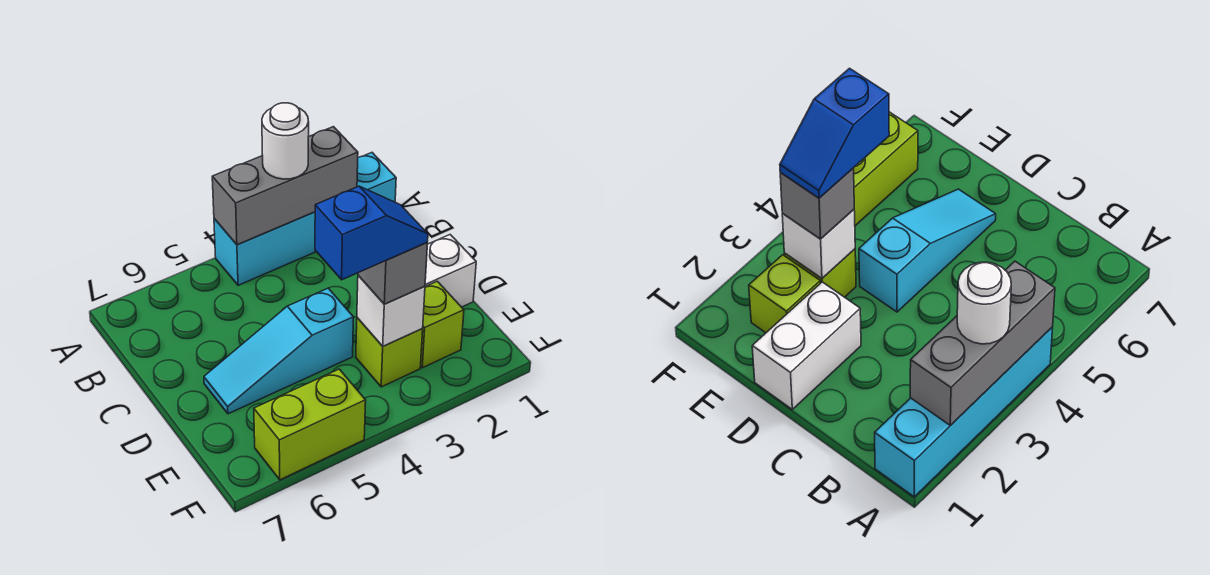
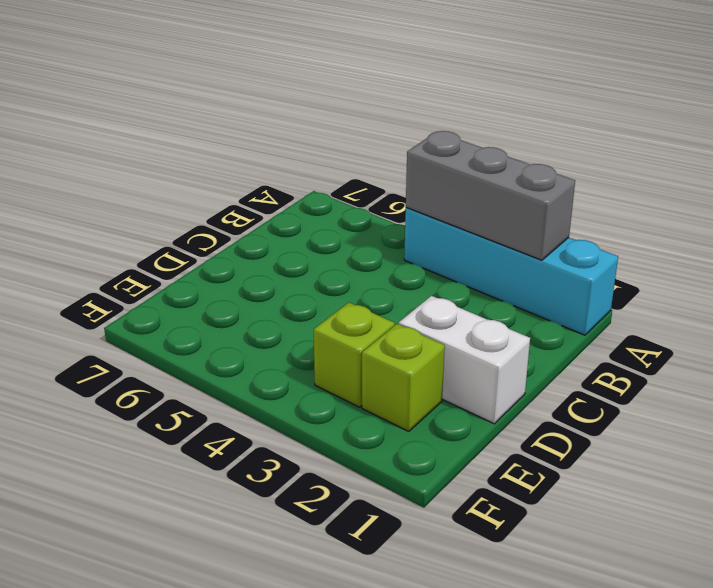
none -> cyan 1x3 slope [204,288,354,414]
none -> lime 1x2 brick [254,369,366,480]

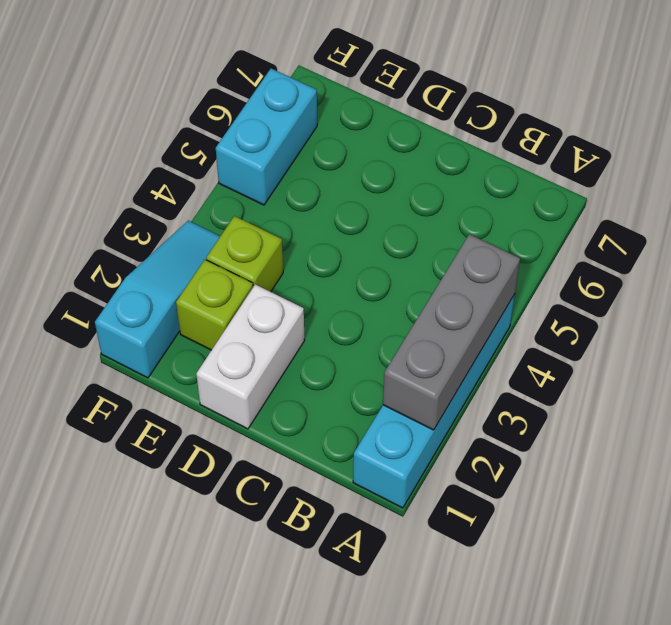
cyan 1x3 slope [95,221,220,378] -> cyan 1x3 slope moved to [204,288,354,414]
cyan 1x2 brick [216,69,317,205] -> lime 1x2 brick [254,369,366,480]
none -> white 1x1 brick [357,275,425,346]
none -> white 1x1 round brick [262,103,309,179]

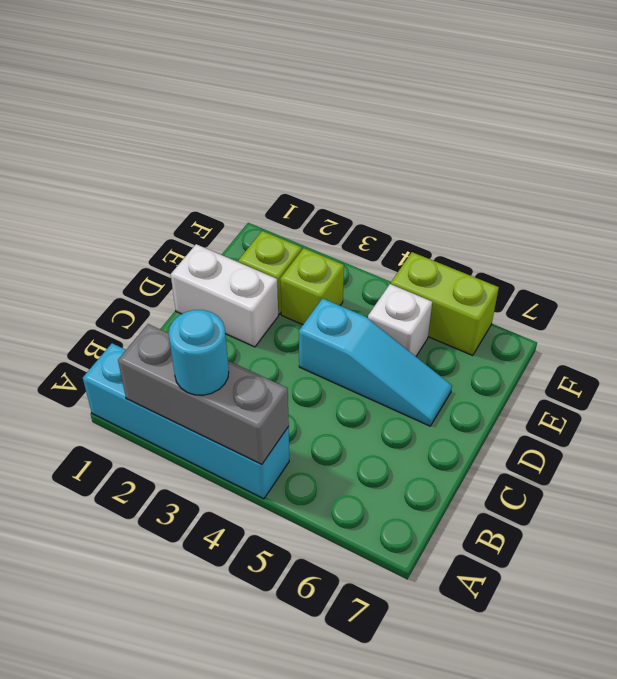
cyan 1x1 round brick [169,310,229,395] -> white 1x1 round brick [262,103,309,179]
white 1x1 brick [368,284,432,356] -> white 1x1 brick moved to [357,275,425,346]
none -> grey 1x1 brick [358,243,428,304]
none -> blue 1x2 slope [315,186,428,280]

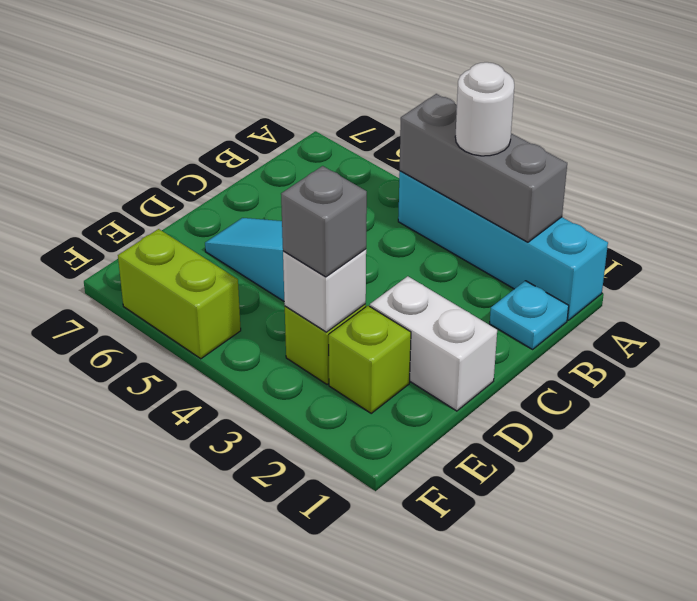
cyan 1x1 plate [490,281,569,349] -> none
none -> blue 1x2 slope [315,186,428,280]

